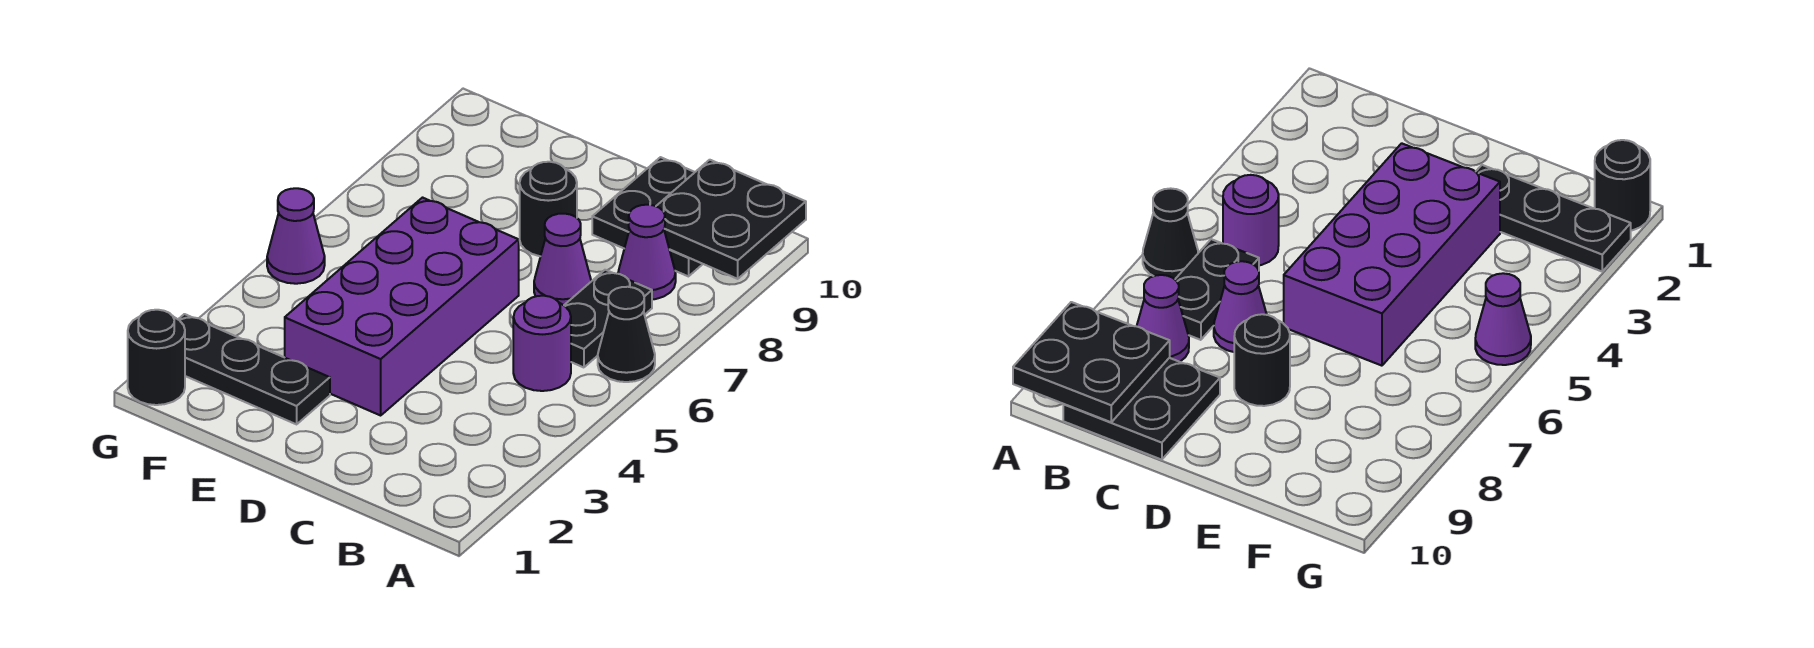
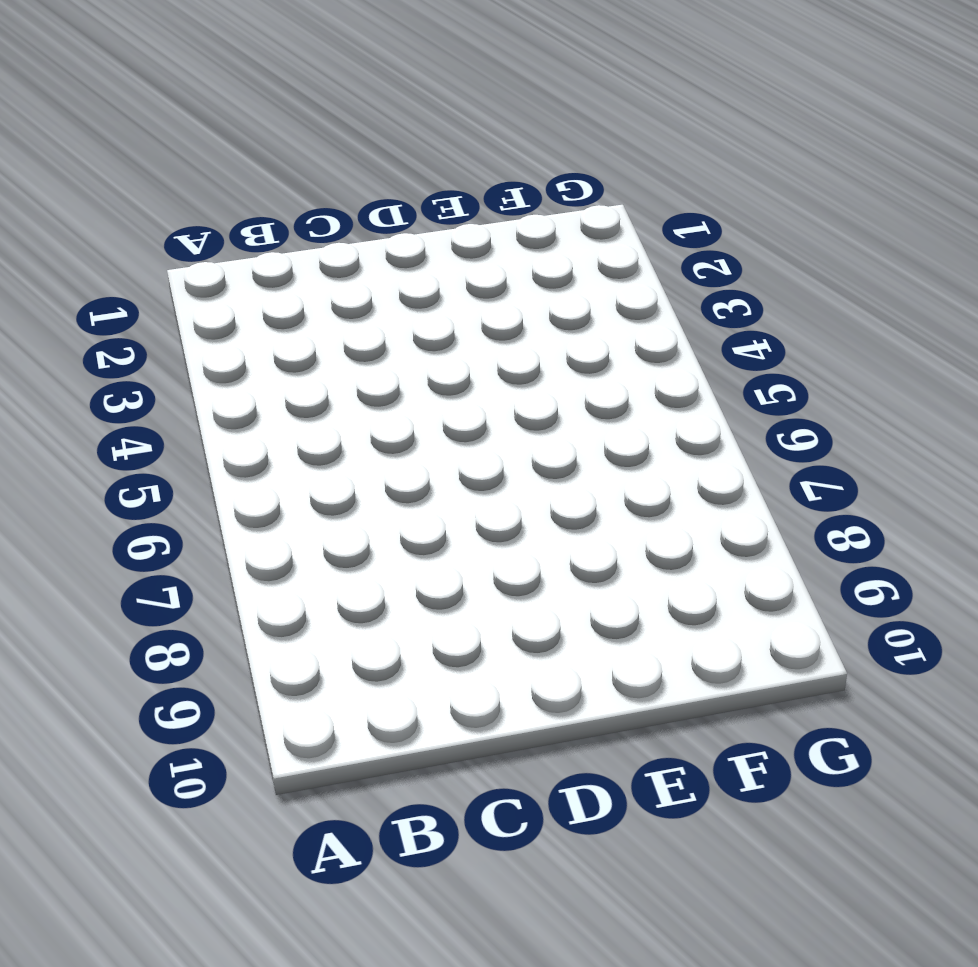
none -> black 1x1 cone [598,287,655,382]
none -> purple 1x1 round brick [513,296,571,391]
none -> black 1x2 plate [564,270,652,367]

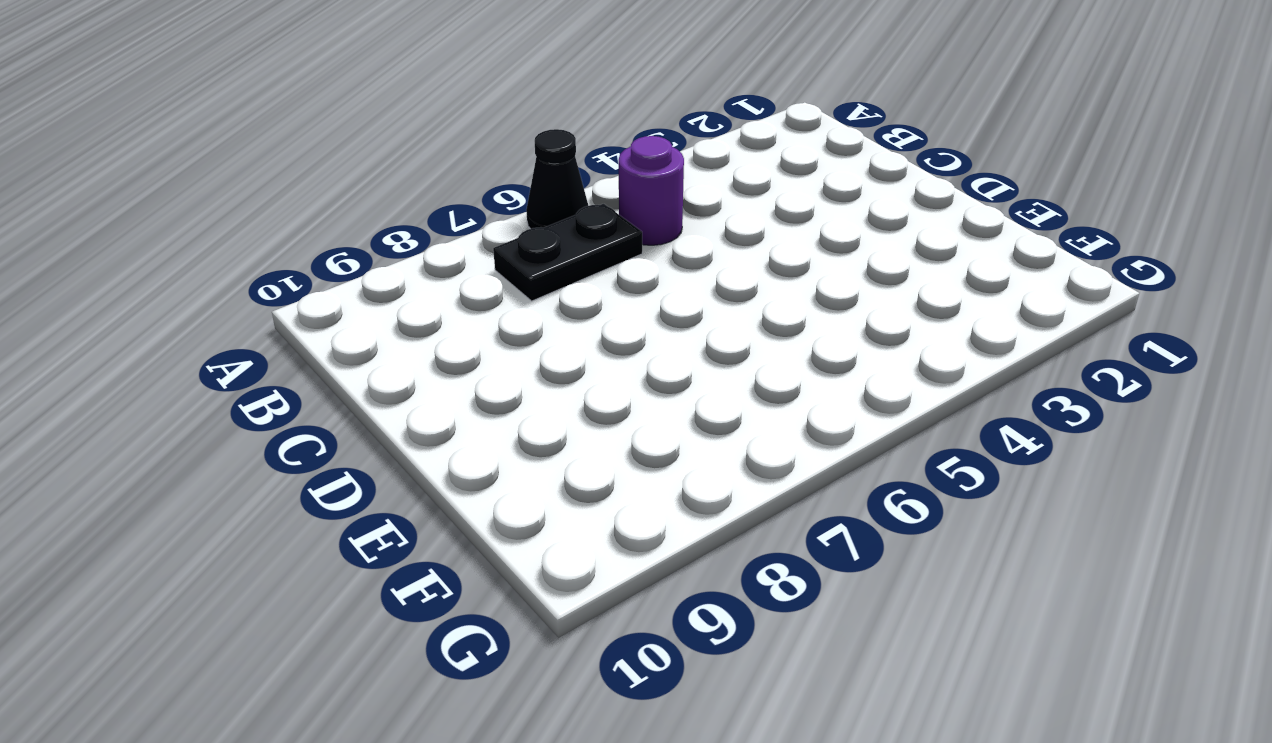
none -> purple 1x1 cone [618,205,676,299]
none -> black 2x2 plate [592,157,702,276]
none -> purple 1x1 cone [534,214,591,305]

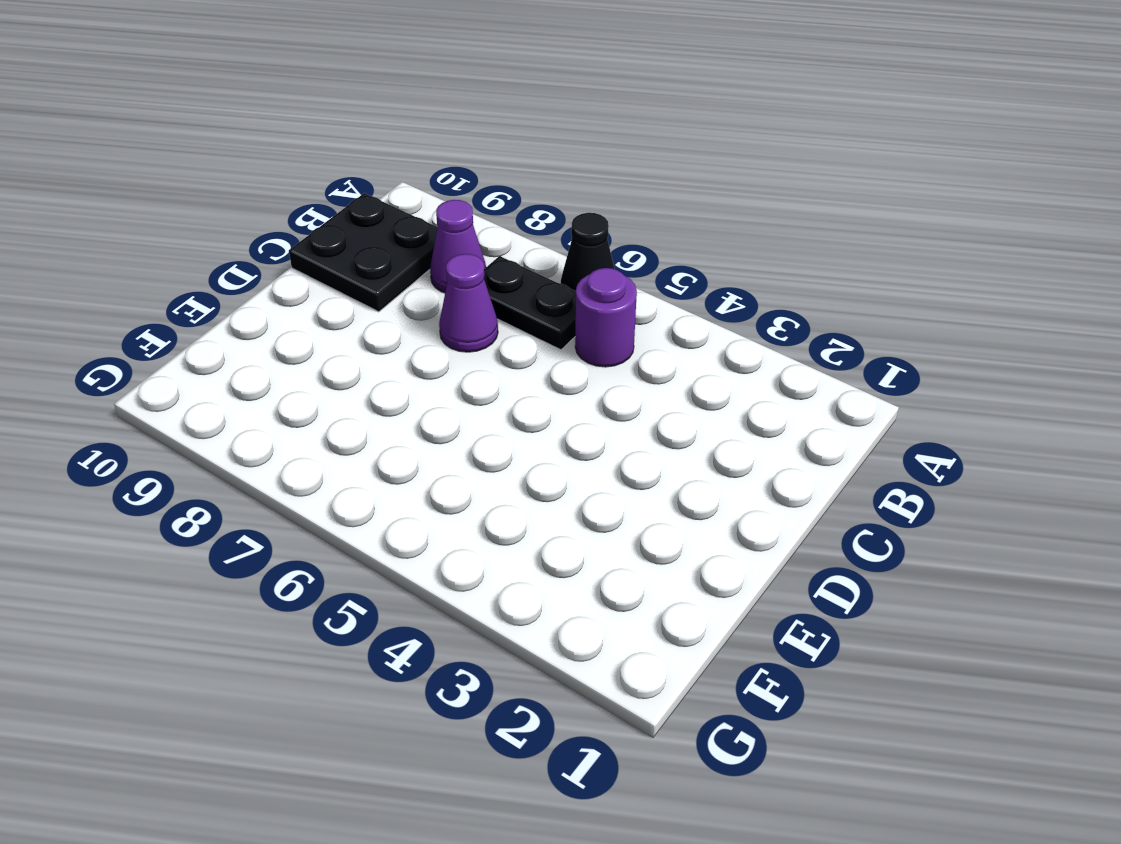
none -> purple 2x4 brick [285,198,519,415]
none -> black 1x1 round brick [520,162,577,256]
none -> black 1x3 plate [178,314,330,424]

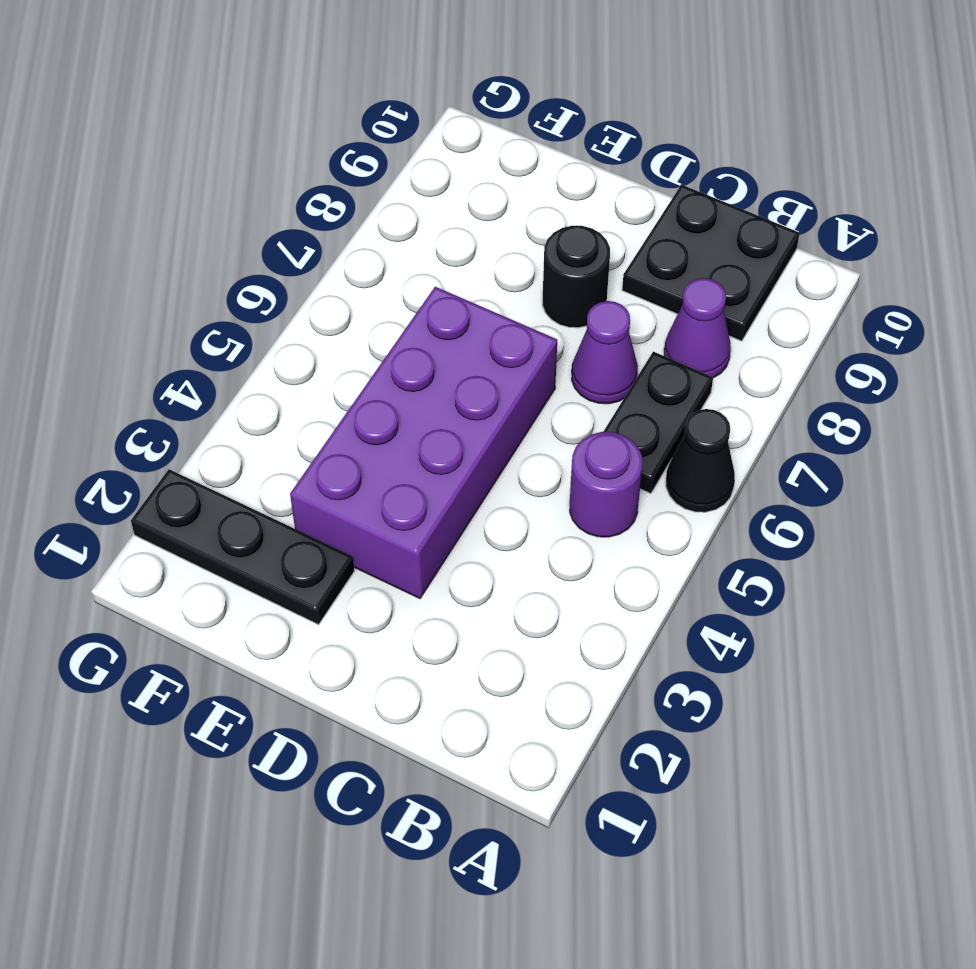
none -> black 1x1 round brick [128,310,185,405]
none -> purple 1x1 cone [267,188,325,284]
none -> black 2x2 plate [656,160,806,279]

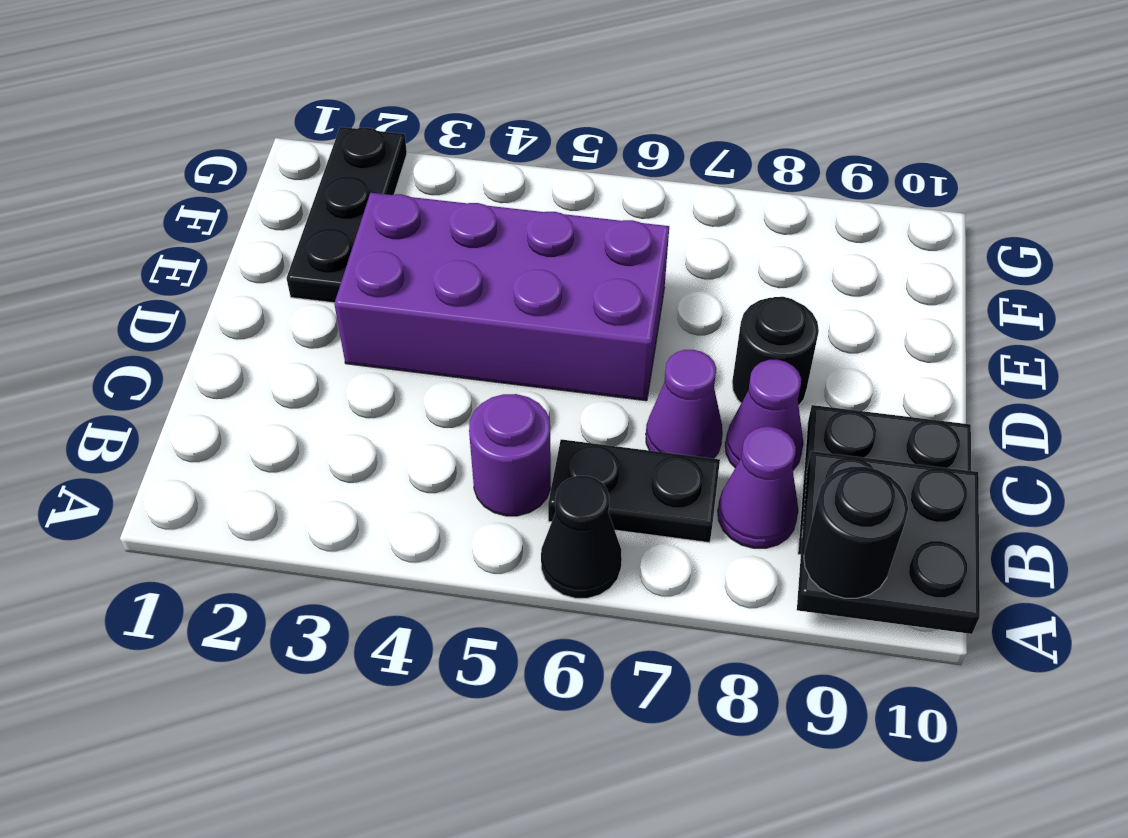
black 1x1 round brick [804,467,908,598] -> black 1x1 round brick moved to [128,310,185,405]
purple 1x1 cone [725,360,803,470] -> purple 1x1 cone moved to [267,188,325,284]

